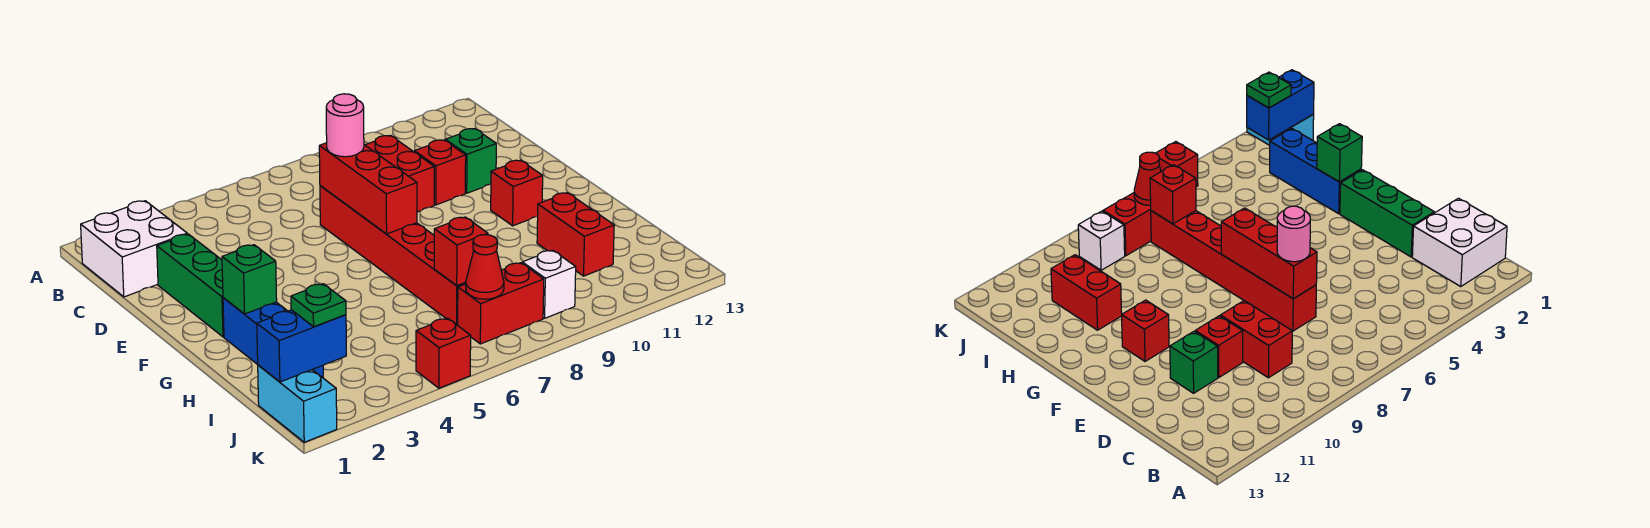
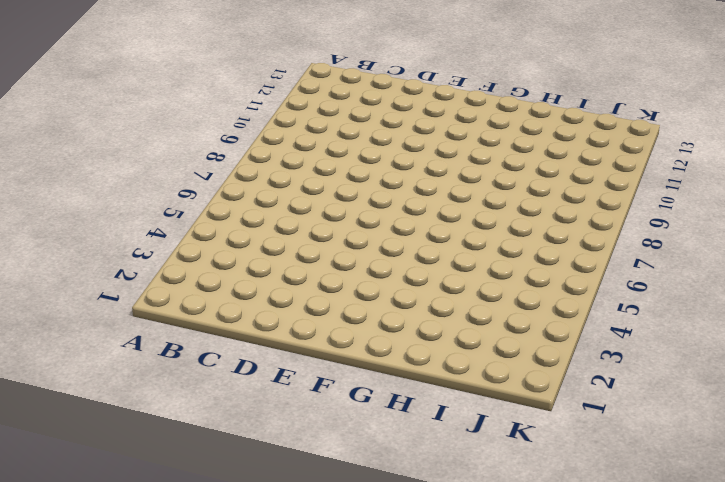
none -> white 2x2 brick [81,201,187,297]
none -> red 1x2 brick [365,136,434,212]
none -> green 1x3 brick [157,234,224,337]

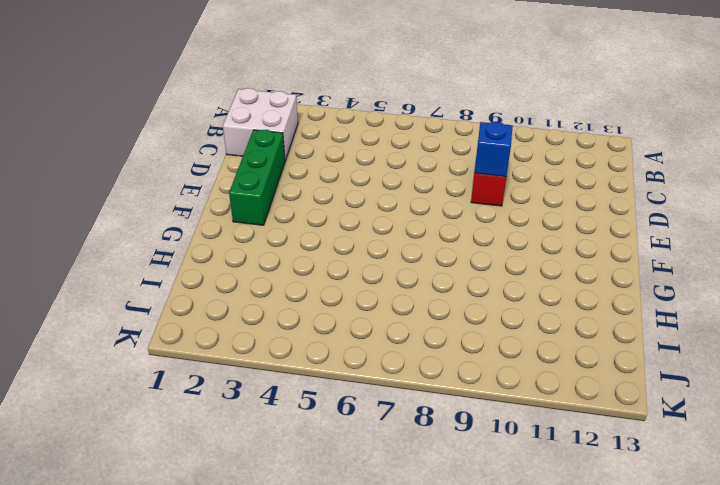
blue 1x1 brick [474,122,513,177] -> none
none -> red 1x6 brick [320,186,466,325]
none -> red 1x1 brick [414,140,466,205]
none -> green 1x1 brick [445,129,496,193]

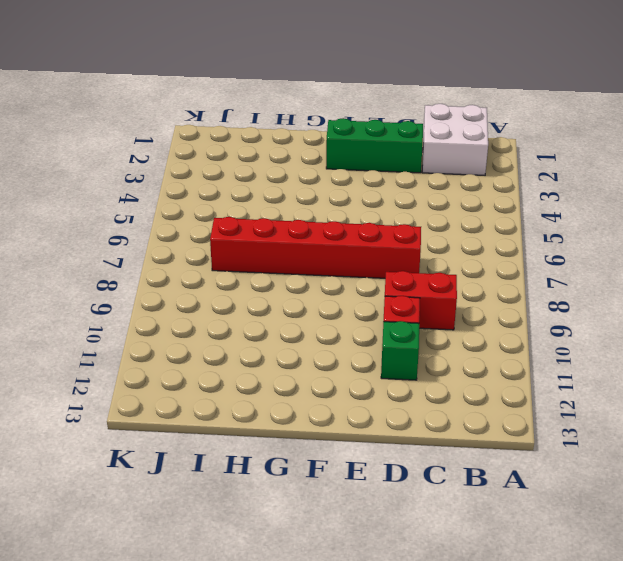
none -> red 1x1 brick [491,160,543,226]
none -> blue 1x3 brick [223,298,323,378]
none -> red 1x2 brick [537,193,614,276]

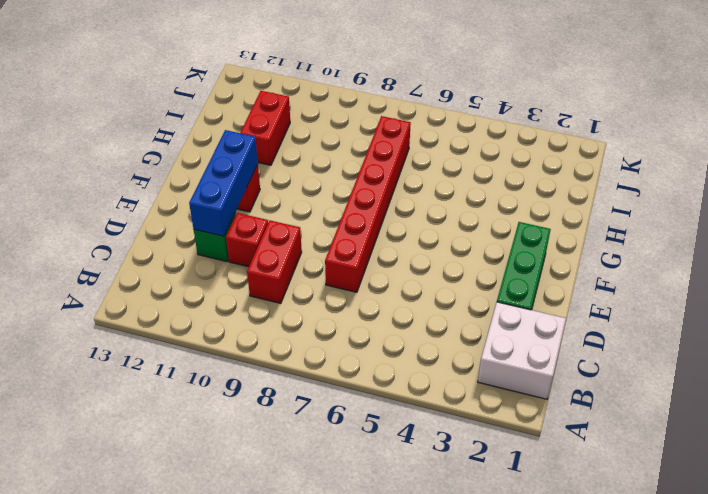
blue 1x3 brick [189,130,258,236] -> blue 1x3 brick moved to [223,298,323,378]
none -> cyan 1x2 brick [258,365,337,442]
none -> red 1x2 brick [458,263,544,344]
none -> white 1x1 brick [522,250,576,318]

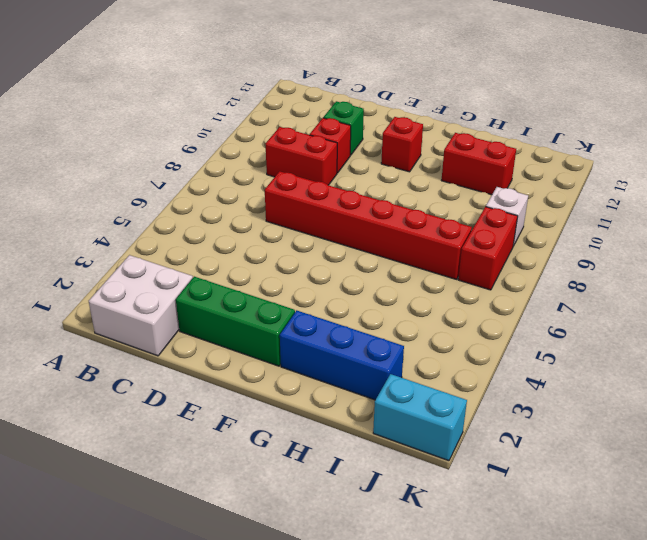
none -> red 1x1 brick [416,318,471,388]
none -> red 1x3 brick [319,143,417,234]
none -> green 1x1 brick [222,245,277,314]

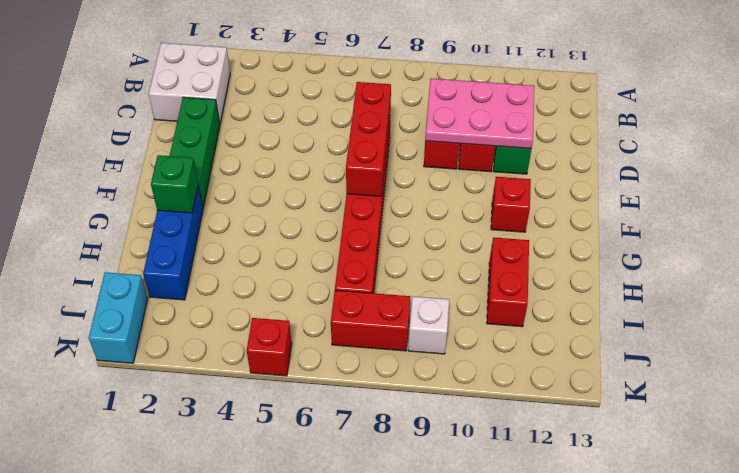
pink 2x3 plate [425,79,534,148] -> none
none -> red 1x1 brick [434,217,488,286]
none -> blue 1x2 brick [257,310,346,382]
none -> red 1x1 cone [466,235,504,299]

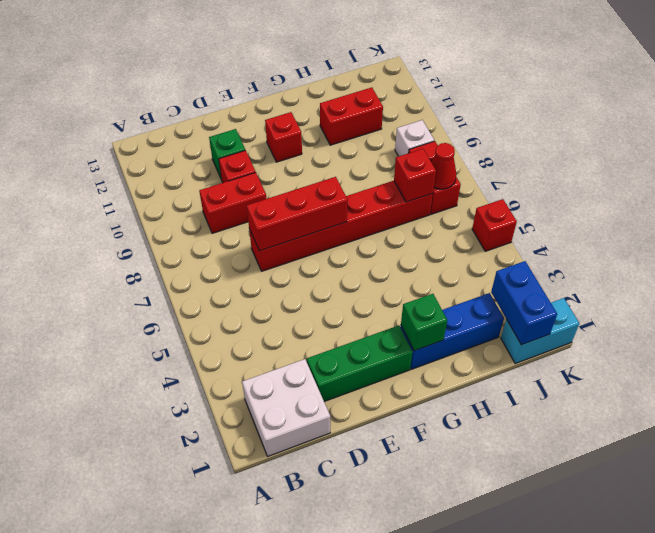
none -> pink 1x1 round brick [326,94,364,157]
none -> green 1x1 plate [291,284,346,327]

